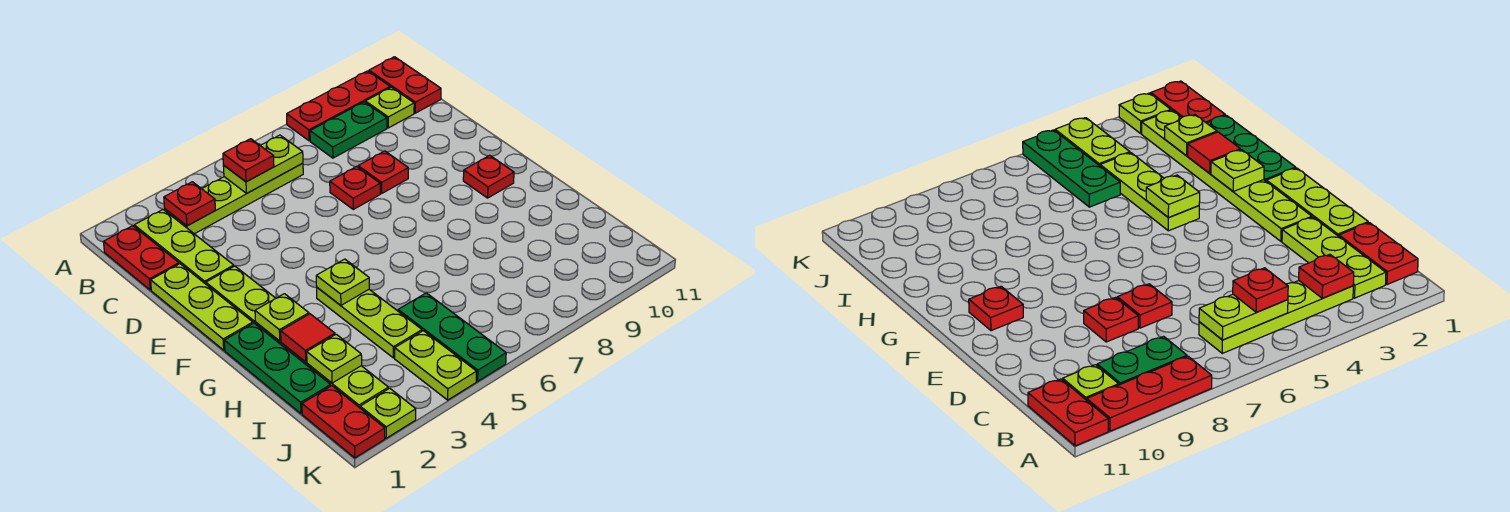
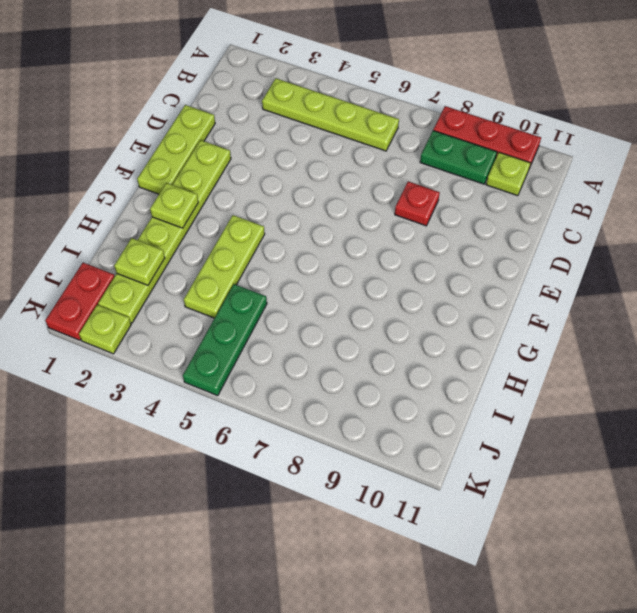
none -> red 1x2 plate [369,57,441,113]
none -> red 1x2 plate [104,226,179,290]
none -> lime 1x3 plate [134,210,234,284]

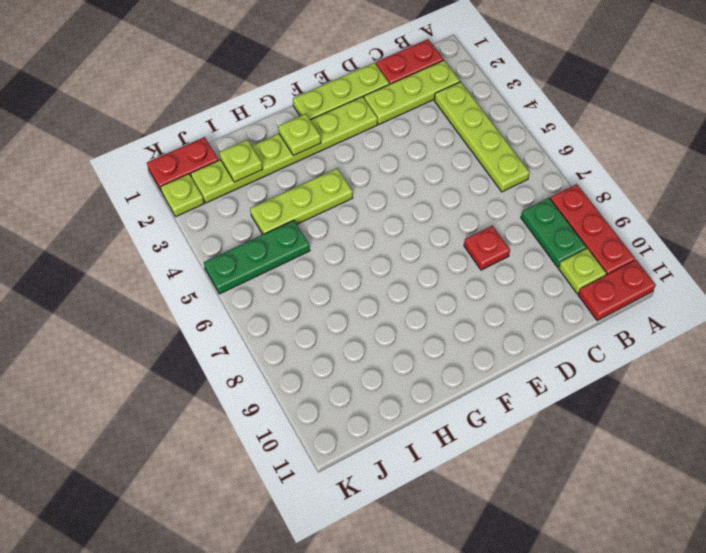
none -> red 1x1 plate [330,166,380,209]
none -> red 1x1 plate [463,155,514,198]
none -> green 1x3 plate [224,323,331,414]

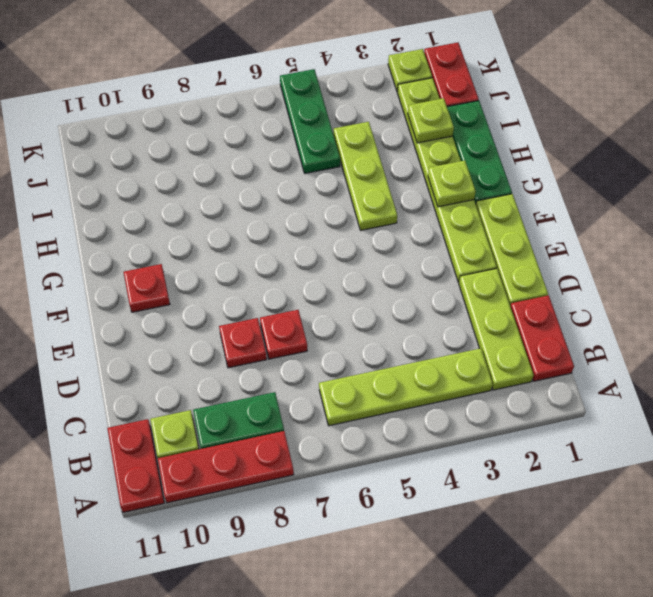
none -> lime 1x2 plate [395,331,477,400]
none -> red 1x1 plate [164,182,215,226]
none -> lime 1x2 plate [223,135,303,193]

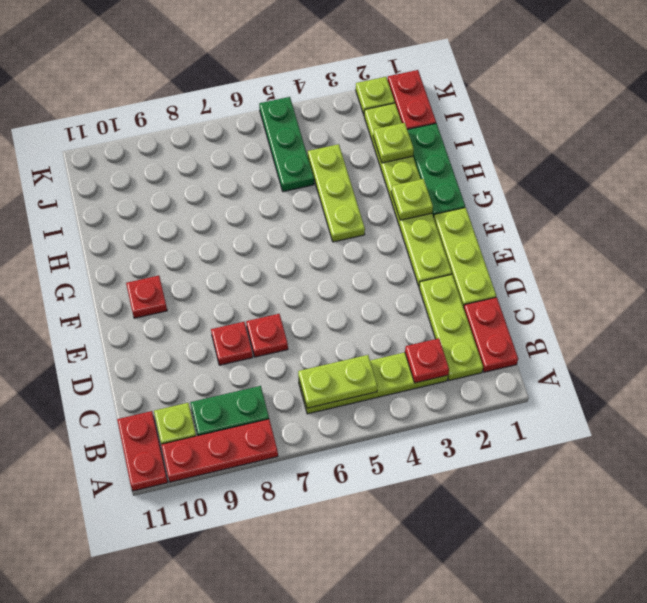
none -> lime 1x2 plate [395,331,477,400]
none -> lime 1x1 plate [316,259,369,305]
none -> red 1x1 tile [281,314,335,362]

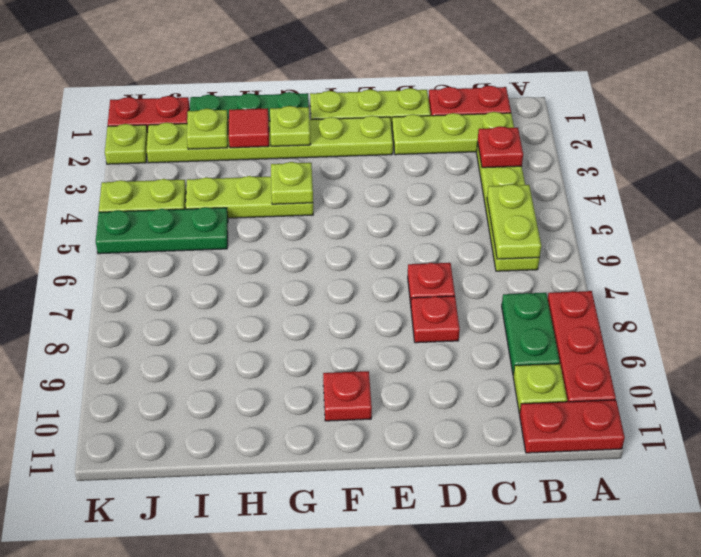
none -> red 1x1 plate [223,139,274,182]

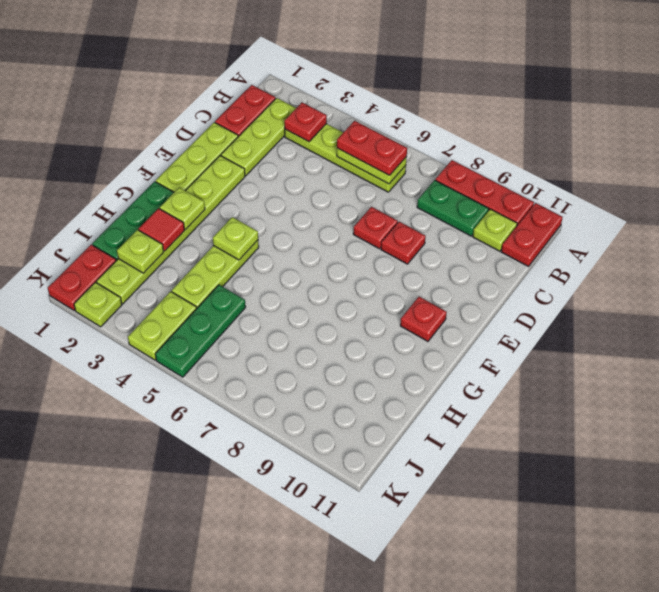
red 1x2 plate [337,121,407,175] -> red 1x1 plate [223,139,274,182]

